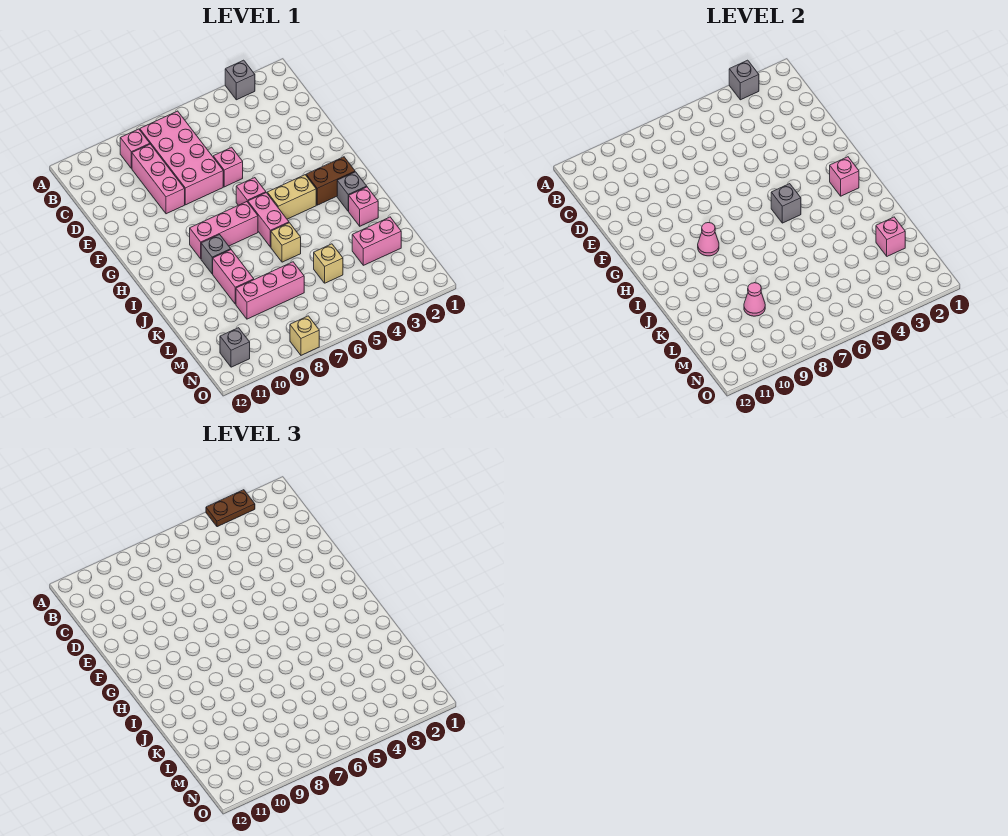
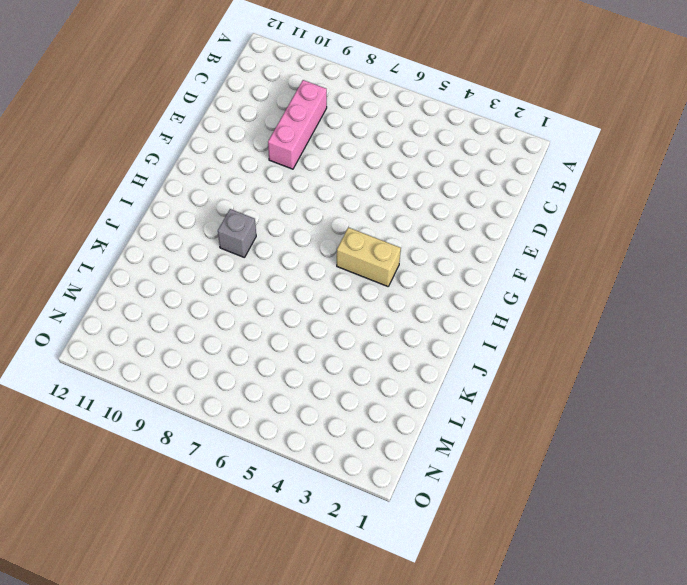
none -> grey 1x1 brick [225,60,255,100]
none -> pink 2x4 brick [140,111,223,205]
none -> pink 1x1 brick [120,129,150,169]

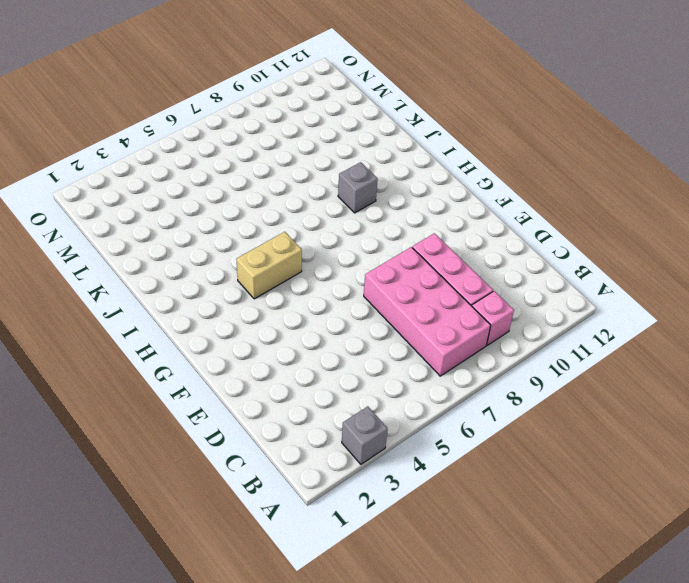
none -> pink 1x1 brick [213,147,243,187]
none -> pink 1x1 brick [236,178,266,205]
none -> brown 1x2 brick [306,157,355,205]

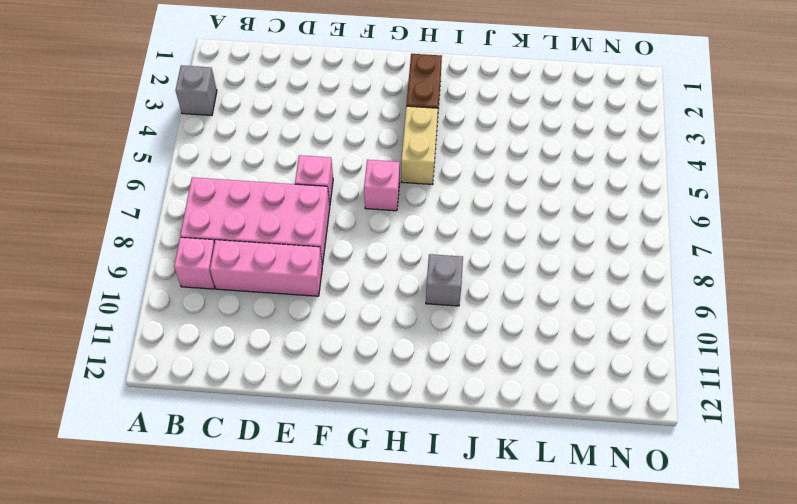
none -> pink 1x2 brick [248,193,289,247]
none -> pink 1x3 brick [190,202,258,259]
none -> grey 1x1 brick [337,172,367,211]

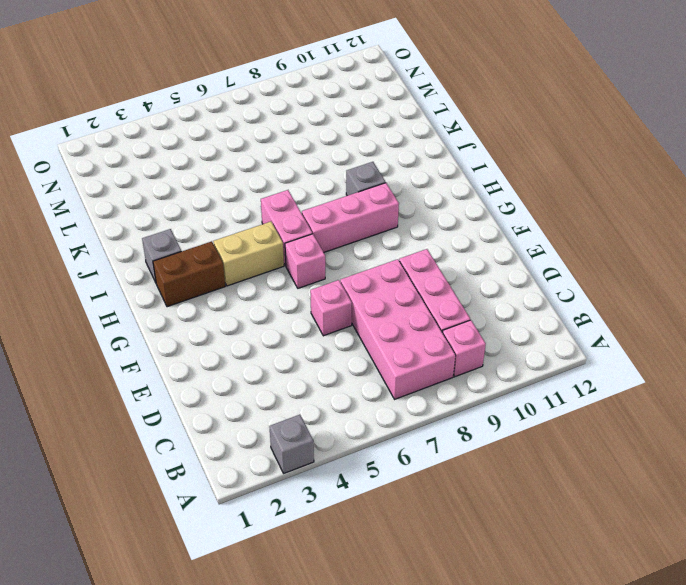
none -> pink 1x1 brick [349,187,378,226]
none -> tan 1x1 brick [271,223,301,262]
none -> pink 1x2 brick [213,250,254,304]

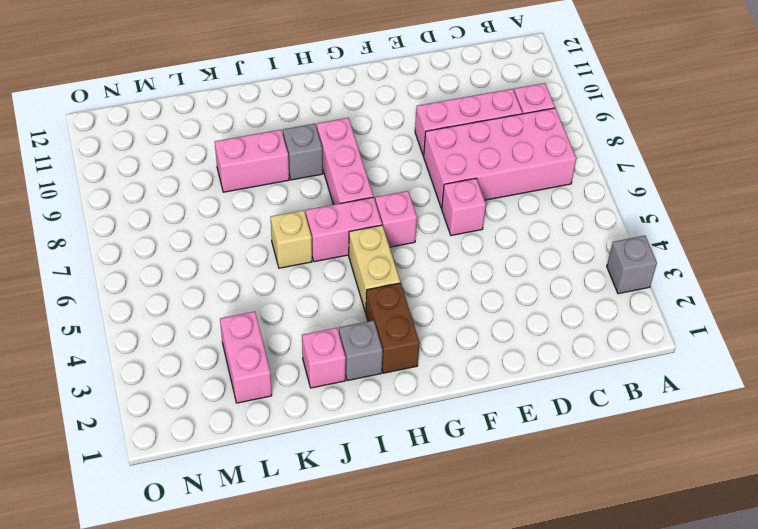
none -> tan 1x1 brick [314,244,343,283]
none -> pink 1x3 brick [236,262,304,319]
none -> grey 1x1 brick [220,328,250,367]

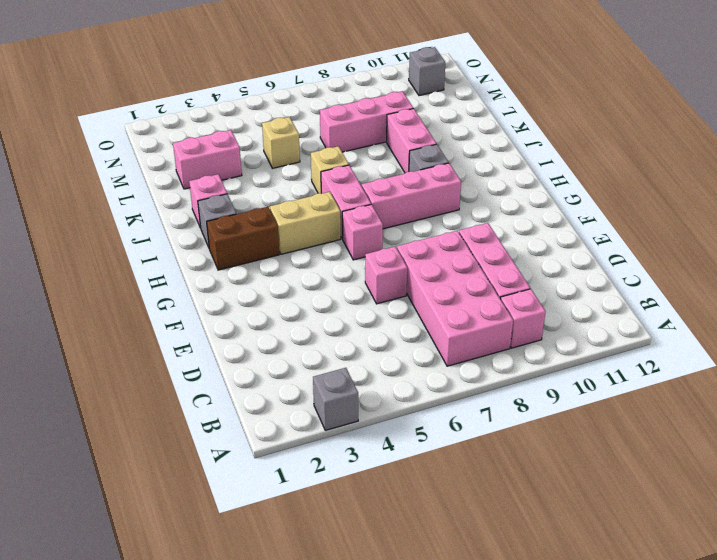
none -> tan 1x1 brick [290,316,319,355]
none -> grey 1x1 brick [729,60,759,100]
none -> pink 1x1 brick [830,157,859,196]

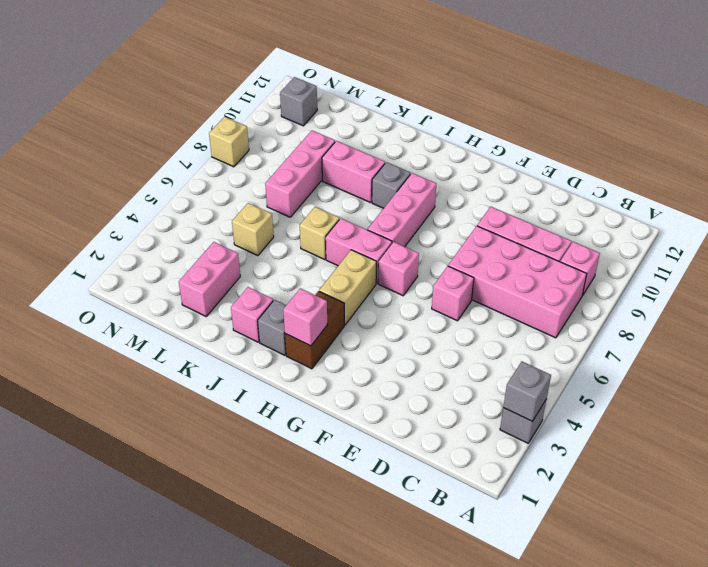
none -> grey 1x1 brick [771,184,801,223]
none -> pink 1x1 cone [698,223,719,256]
none -> pink 1x1 brick [876,217,905,256]

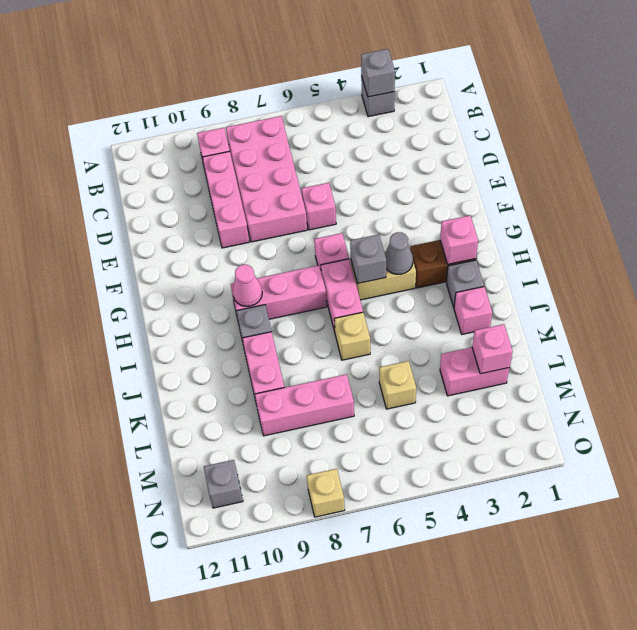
grey 1x1 cone [385,232,413,274] -> none
none -> pink 1x1 cone [744,283,765,316]
none -> brown 1x2 plate [206,490,255,527]

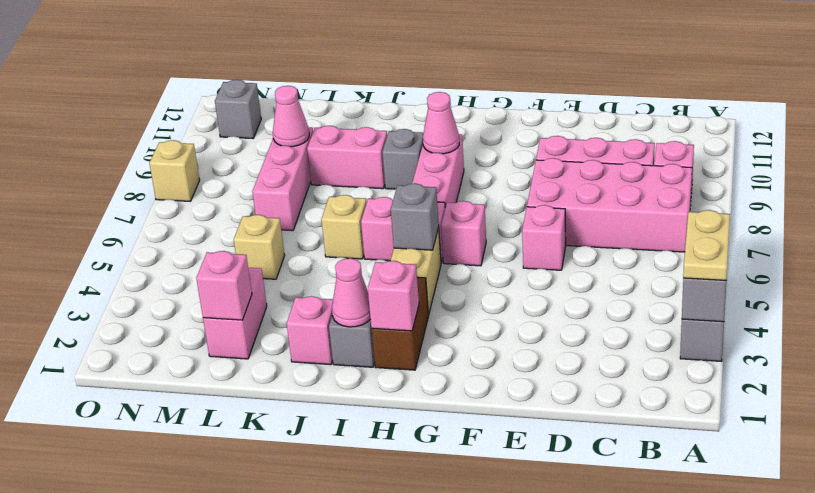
tan 1x2 plate [683,210,730,280] -> brown 1x2 plate [206,490,255,527]
pink 1x1 cone [332,258,370,327] -> none

